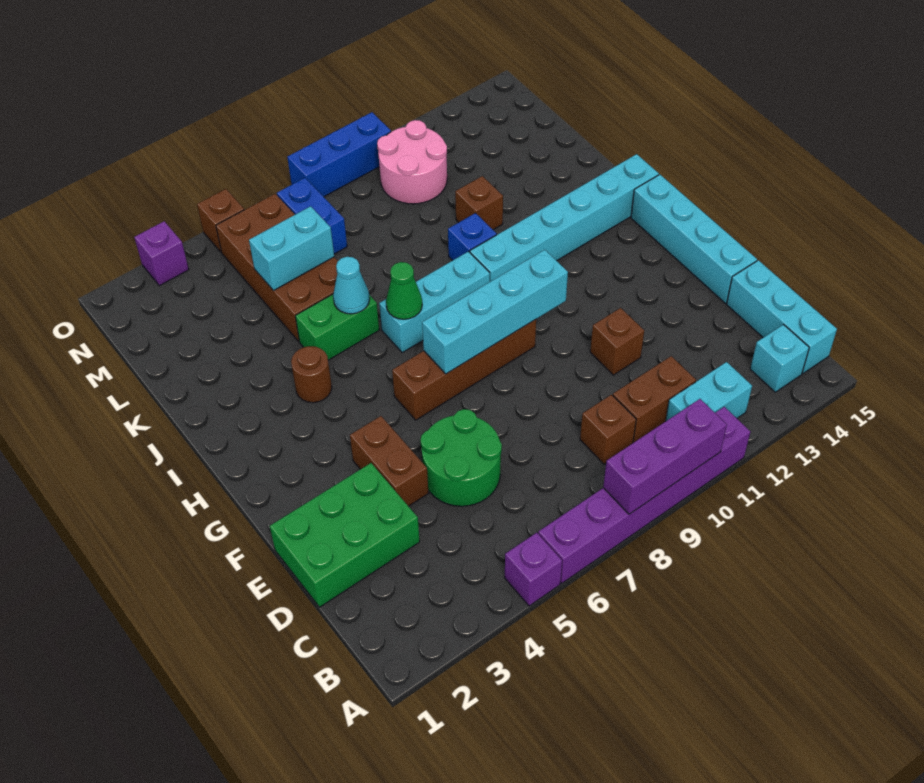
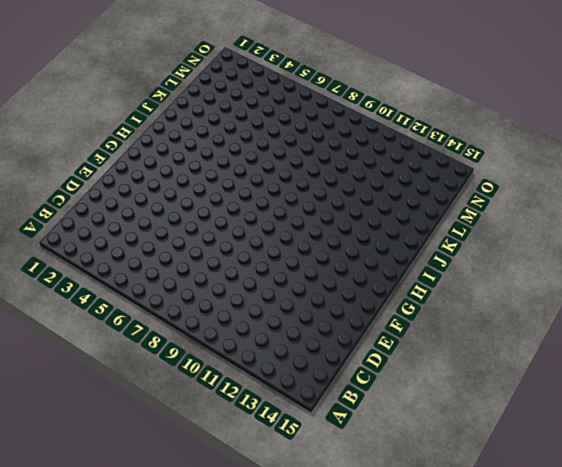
none -> purple 1x1 brick [505,533,562,606]
none -> purple 1x6 brick [538,407,751,583]
none -> cyan 1x2 brick [666,362,752,421]
none -> cyan 1x1 brick [750,325,809,392]

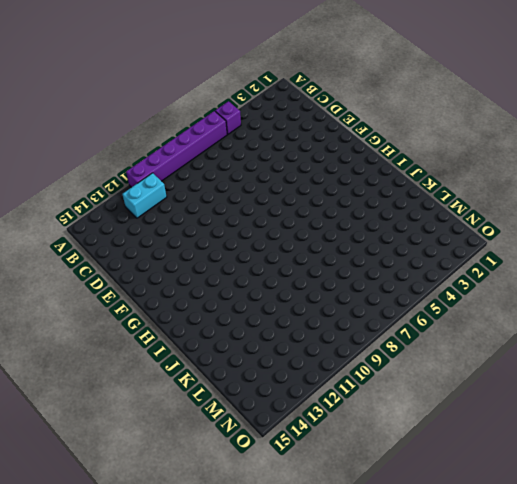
none -> cyan 1x1 brick [750,325,809,392]
none -> cyan 1x3 brick [727,260,837,374]
none -> brown 1x1 brick [580,395,636,464]
none -> brown 1x2 brick [613,356,696,443]

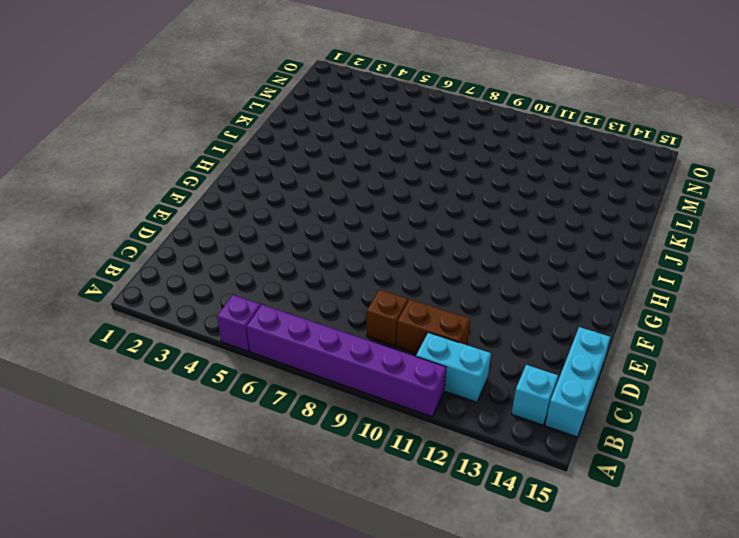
none -> green 2x3 brick [270,463,420,607]
none -> green 2x2 round brick [420,409,502,506]
none -> brown 1x2 brick [350,416,428,506]
none -> brown 1x1 brick [590,308,644,375]

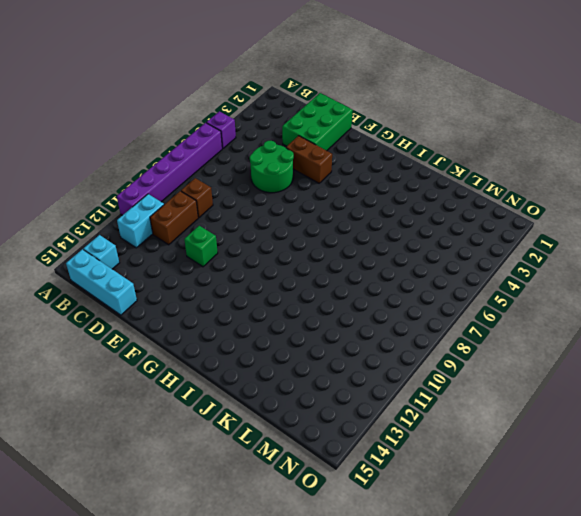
green 1x1 brick [184,226,218,267] -> brown 1x1 brick [590,308,644,375]
none -> cyan 1x4 brick [631,175,757,303]
none -> brown 1x4 brick [392,320,536,420]
none -> brown 1x1 round brick [291,346,332,403]
none -> cyan 1x3 brick [379,251,490,353]

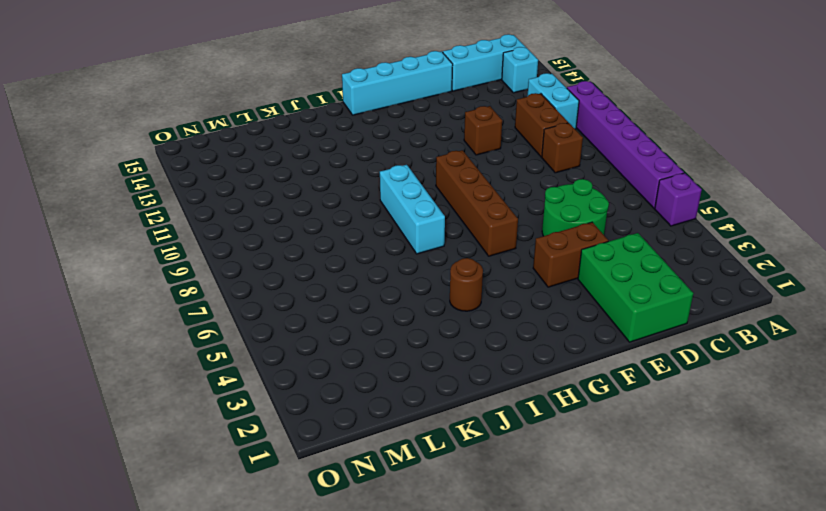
none -> cyan 1x6 brick [470,154,659,282]
none -> green 1x2 brick [295,294,379,360]
none -> blue 1x1 brick [448,213,497,261]
none -> brown 2x4 brick [216,194,338,342]

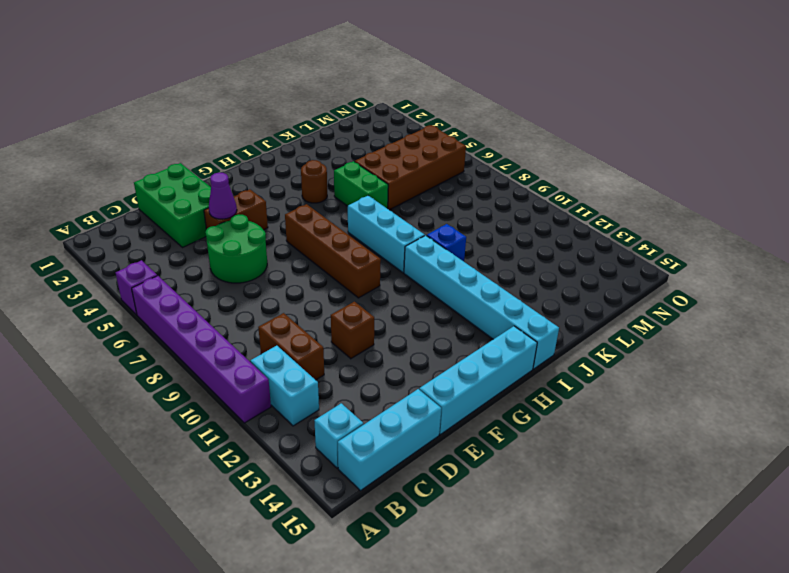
purple 1x1 cone [209,173,237,219] -> none
none -> brown 1x1 brick [580,395,636,464]
none -> brown 1x1 brick [455,176,503,230]
none -> blue 1x2 brick [277,178,347,254]
none -> pink 2x2 round brick [377,120,447,204]

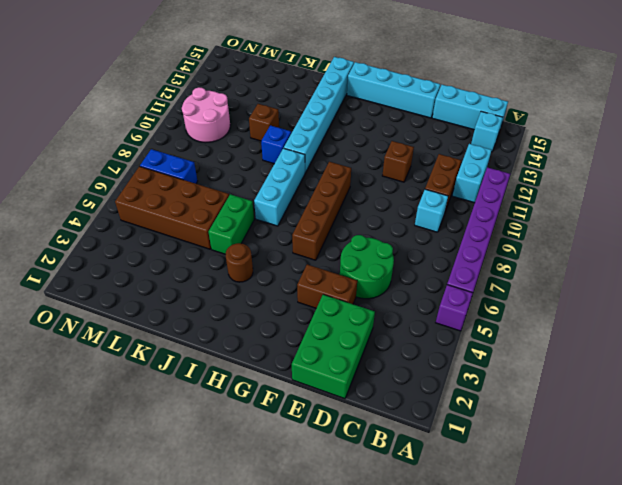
cyan 1x1 brick [415,189,448,232] -> brown 1x1 brick [580,395,636,464]
none -> purple 1x1 brick [134,221,189,286]
none -> brown 1x1 brick [197,189,244,252]
none -> blue 1x3 brick [287,112,391,197]
none -> purple 1x3 brick [603,399,727,514]

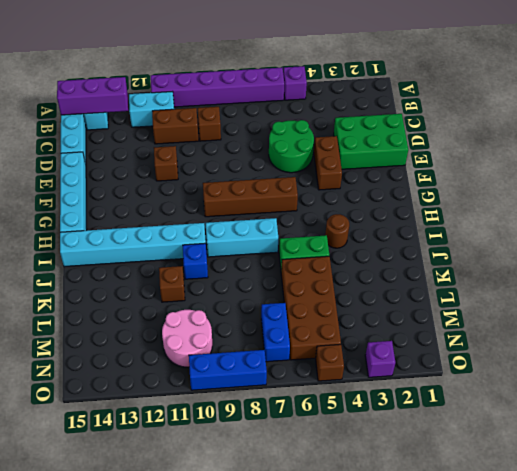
purple 1x3 brick [57,77,128,115] -> purple 1x3 brick moved to [603,399,727,514]
none -> cyan 1x4 brick [422,250,568,374]
none -> green 1x1 cone [386,262,422,319]
none -> cyan 1x1 cone [333,257,370,314]
none -> cyan 1x2 brick [249,206,334,291]

